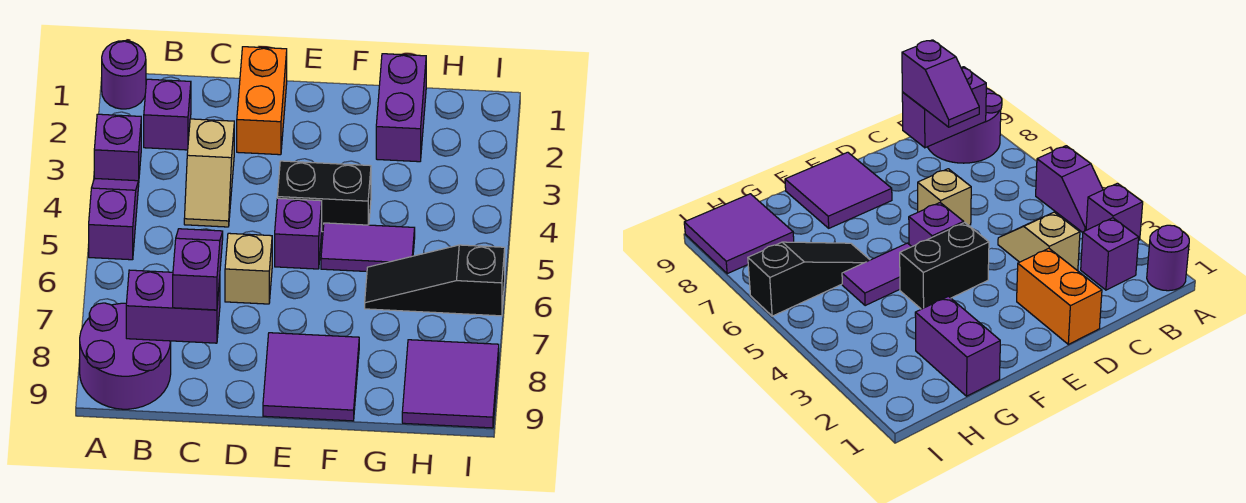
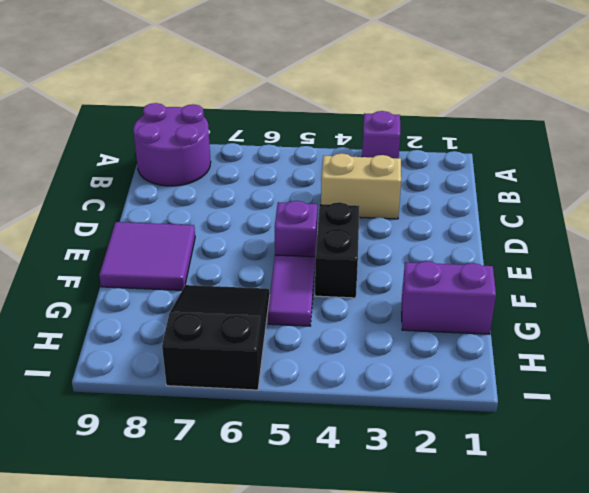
tan 1x2 brick [321,153,401,219] -> tan 1x2 slope [184,119,234,227]
black 2x3 slope [162,285,270,390] -> black 1x3 slope [365,245,505,316]
none -> purple 1x1 round brick [102,41,146,109]
none -> purple 1x2 slope [89,178,139,260]
none -> purple 1x1 brick [144,79,191,150]

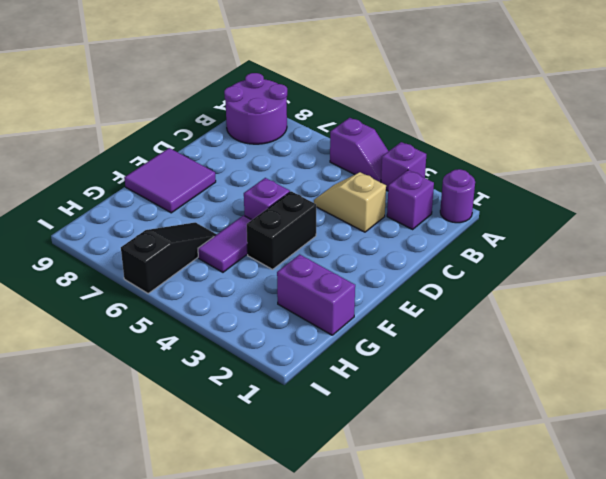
none -> orange 1x2 brick [237,47,287,155]
none -> tan 1x1 brick [225,233,272,304]
none -> purple 2x2 tile [402,340,499,428]

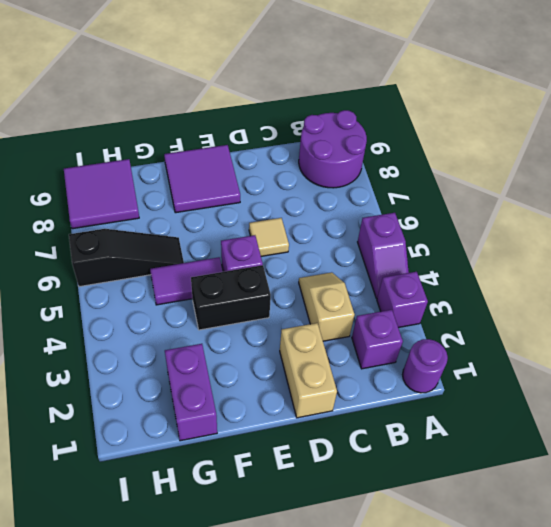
tan 1x2 brick [280,323,337,418] -> orange 1x2 brick [237,47,287,155]
tan 1x1 tile [249,218,289,256] -> tan 1x1 brick [225,233,272,304]
none -> purple 1x2 brick [126,270,220,343]
none -> purple 1x2 slope [173,229,223,310]

